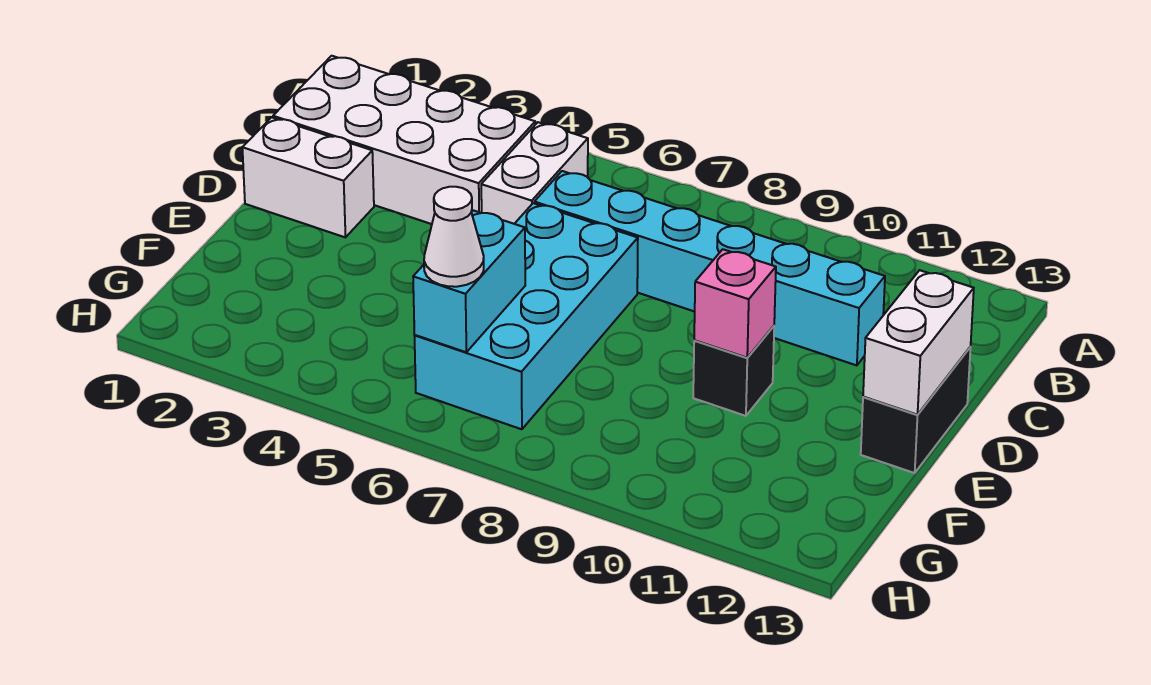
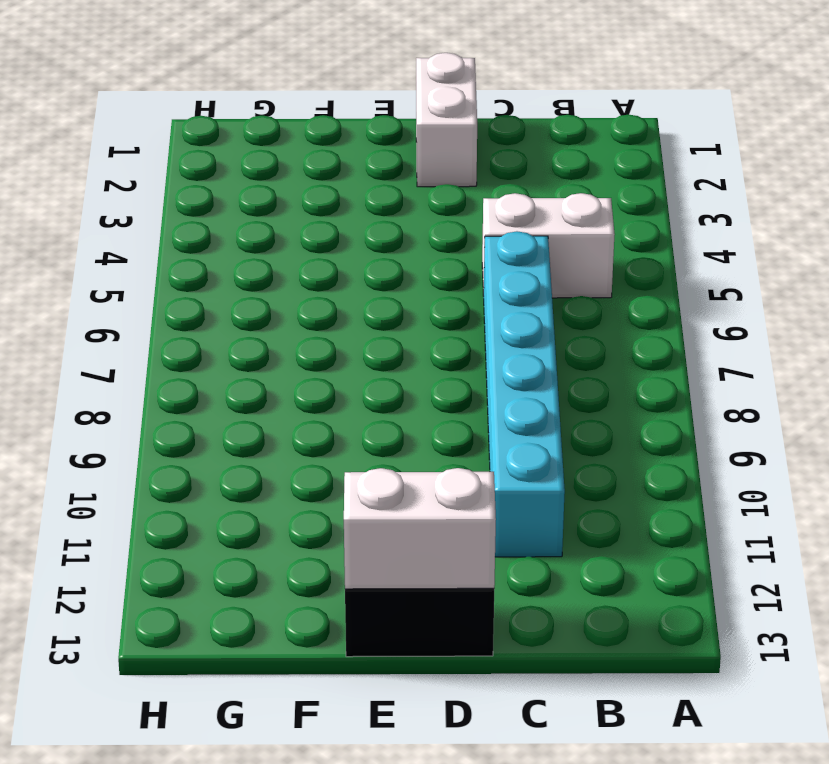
none -> white 2x4 brick [273,56,535,224]
none -> cyan 2x4 brick [415,203,638,429]

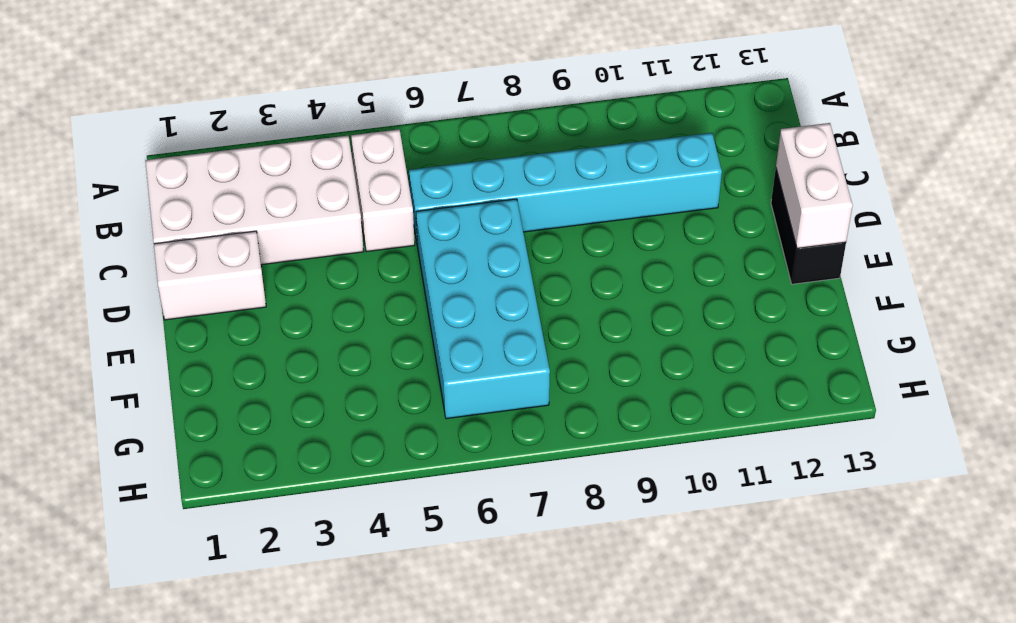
none -> black 1x1 brick [693,326,774,416]
none -> pink 1x1 brick [694,249,776,358]

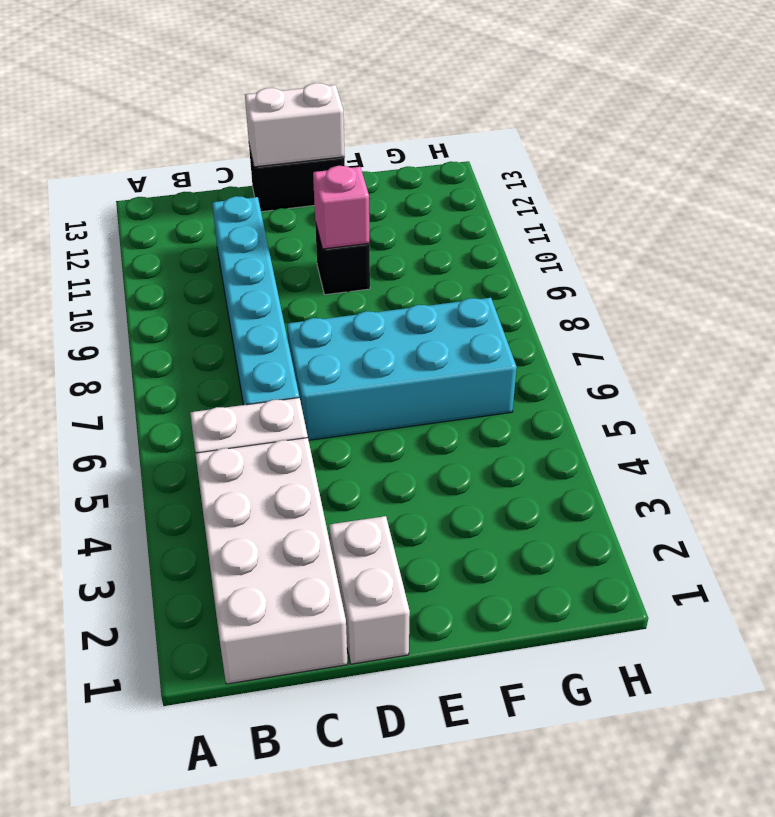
none -> cyan 1x2 brick [413,210,525,352]
none -> white 1x1 cone [424,187,484,287]

